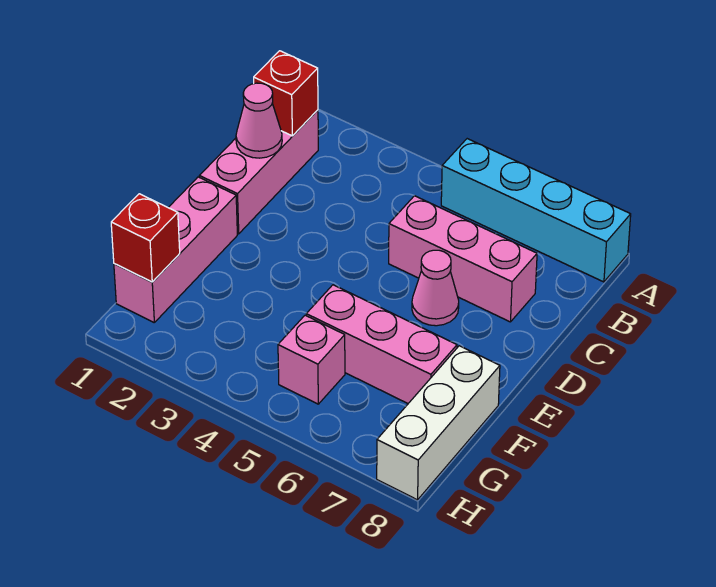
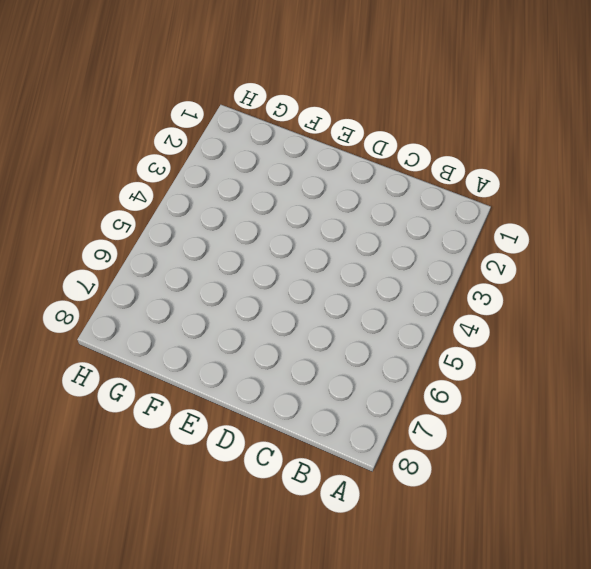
none -> cyan 1x4 brick [441,139,631,282]
none -> pink 1x3 brick [199,110,318,234]

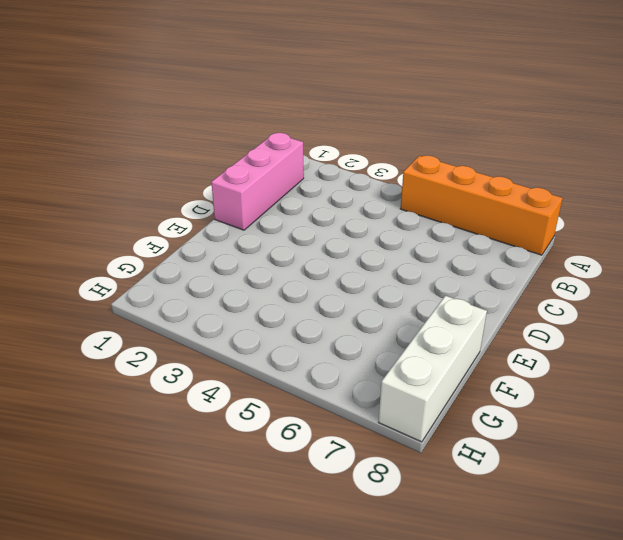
orange 1x4 brick [400,155,562,255] -> cyan 1x4 brick [441,139,631,282]
none -> pink 1x3 brick [389,196,537,322]
none -> pink 1x1 cone [412,250,459,326]

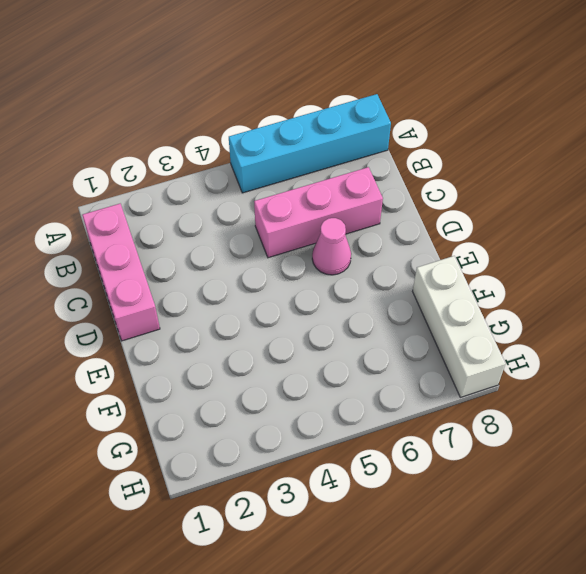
none -> pink 1x3 brick [114,177,237,322]
none -> pink 1x3 brick [306,285,457,403]

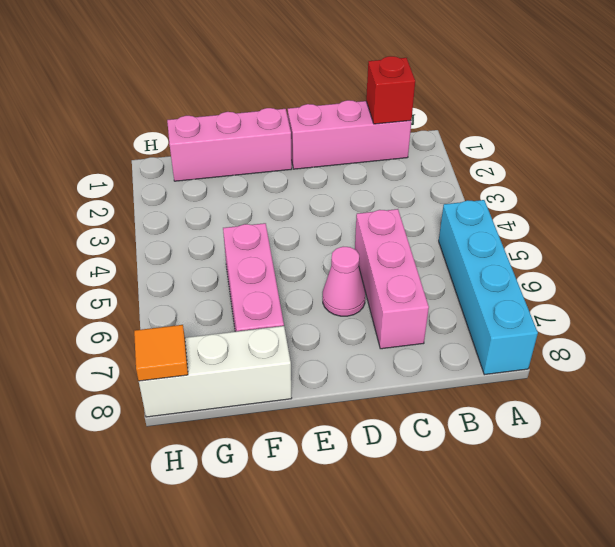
orange 1x1 tile [134,325,188,381] -> none
none -> pink 1x1 brick [278,315,345,404]
none -> pink 1x1 cone [236,83,282,158]

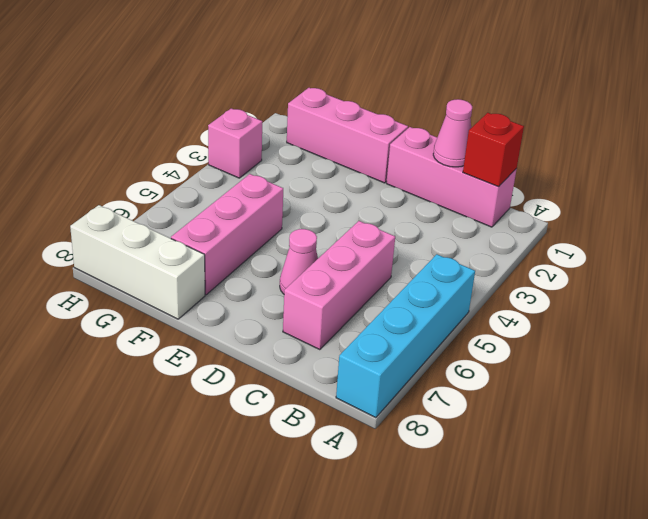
pink 1x1 brick [208,108,262,178] -> pink 1x1 brick moved to [278,315,345,404]
none -> red 1x1 brick [111,194,180,282]

